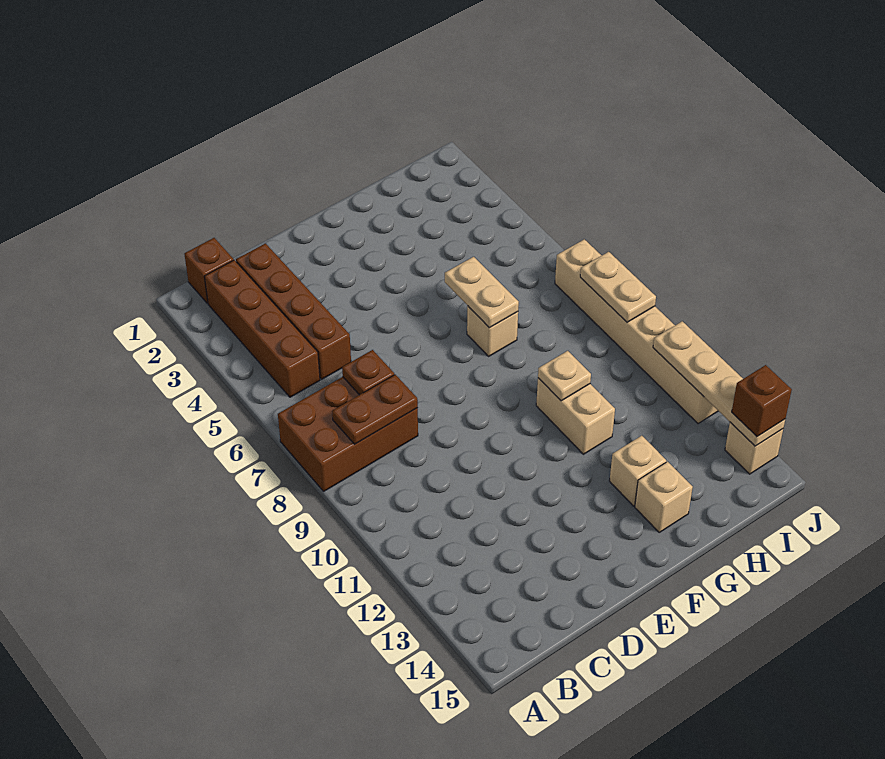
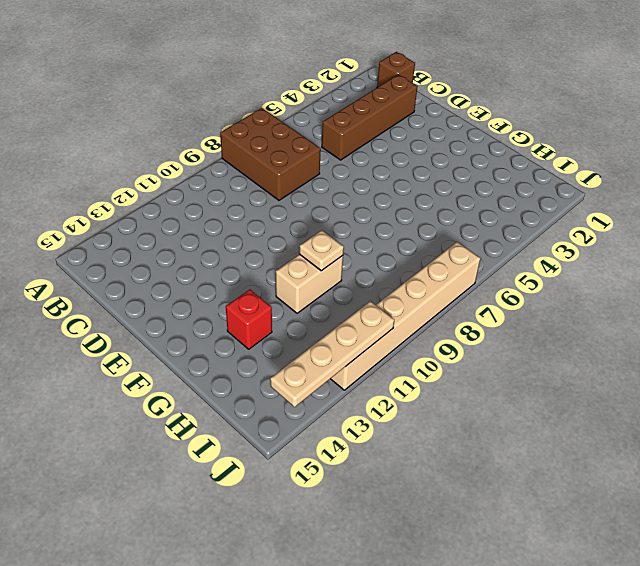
red 1x1 brick [226,289,272,349] -> tan 1x1 brick [610,436,666,506]
none -> brown 1x4 brick [204,260,320,397]
none -> tan 1x1 brick [467,306,518,356]
none -> tan 1x1 brick [635,462,693,532]

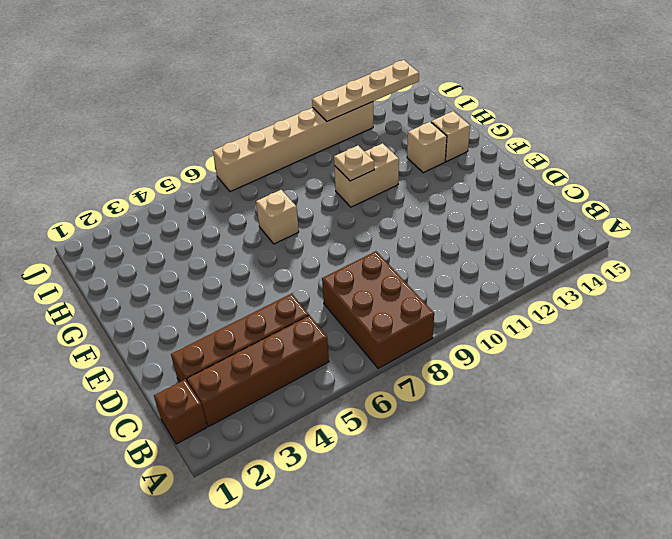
none -> tan 1x1 brick [725,422,783,474]
none -> brown 1x2 plate [332,375,418,444]
none -> brown 1x1 plate [342,350,394,395]

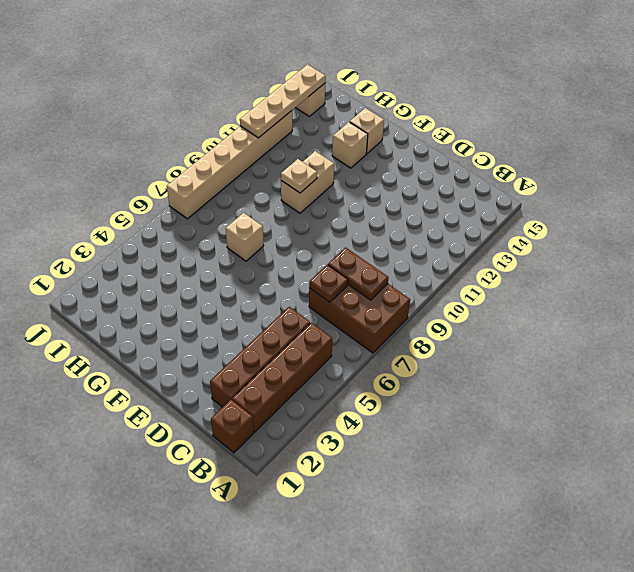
none -> tan 1x2 plate [445,257,519,328]
none -> tan 1x2 plate [580,252,656,322]
none -> brown 1x1 brick [732,365,792,436]

